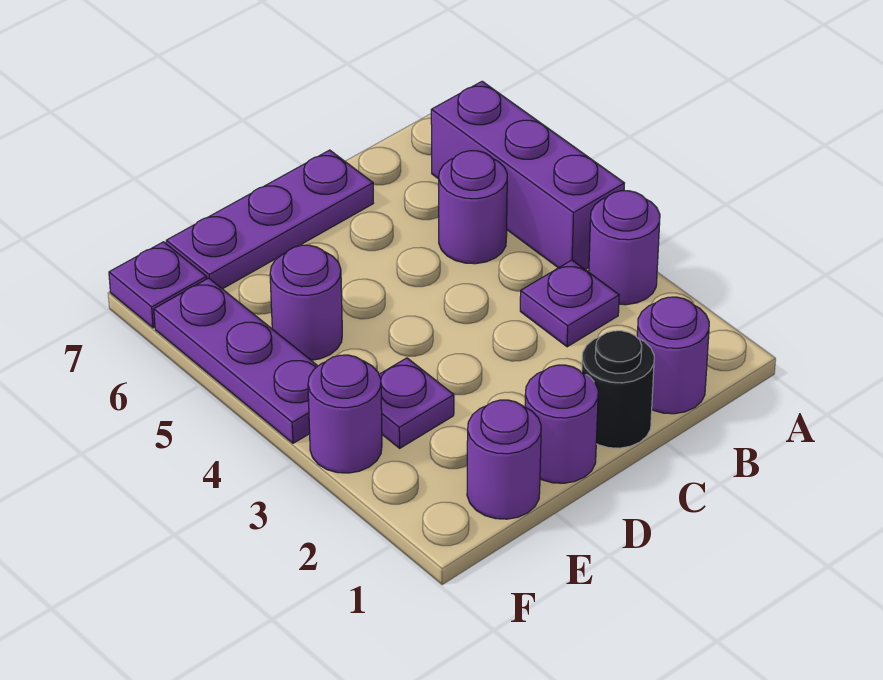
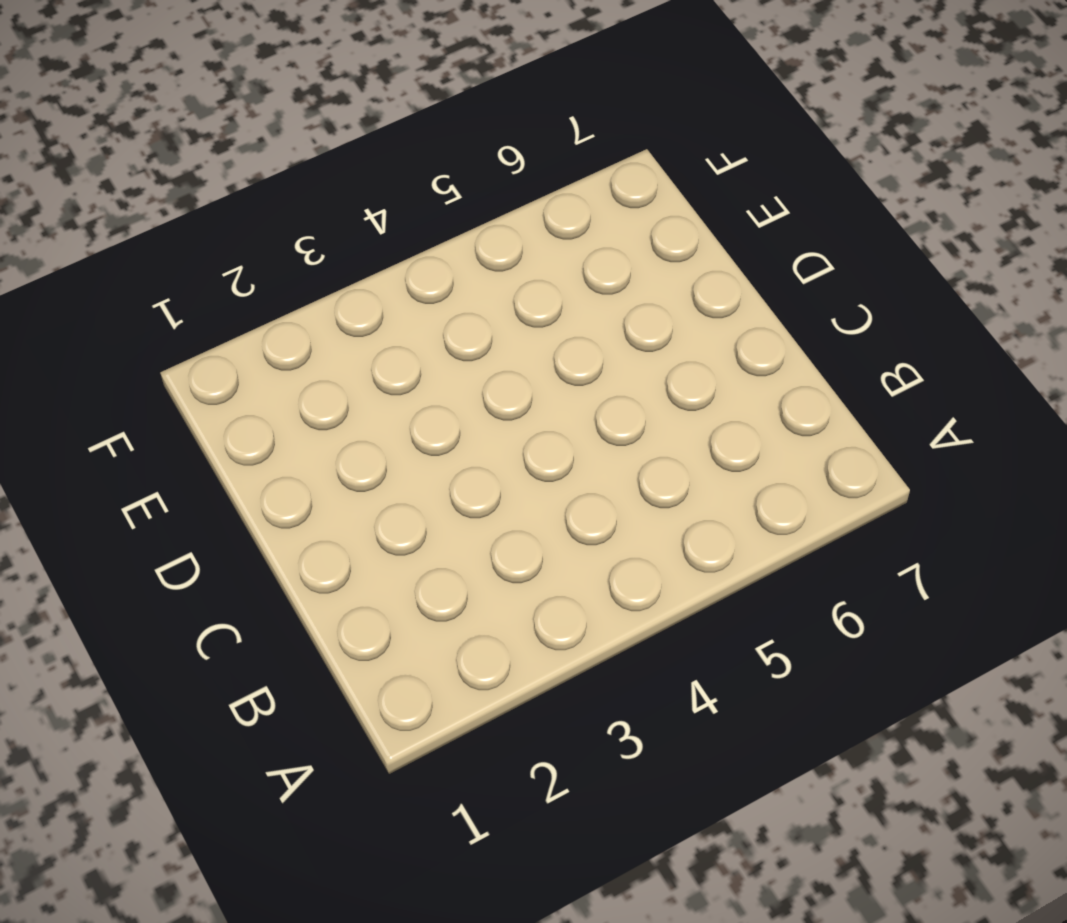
none -> purple 1x1 round brick [589,191,660,305]
none -> purple 1x3 brick [431,81,624,269]
none -> purple 1x1 round brick [637,297,709,414]

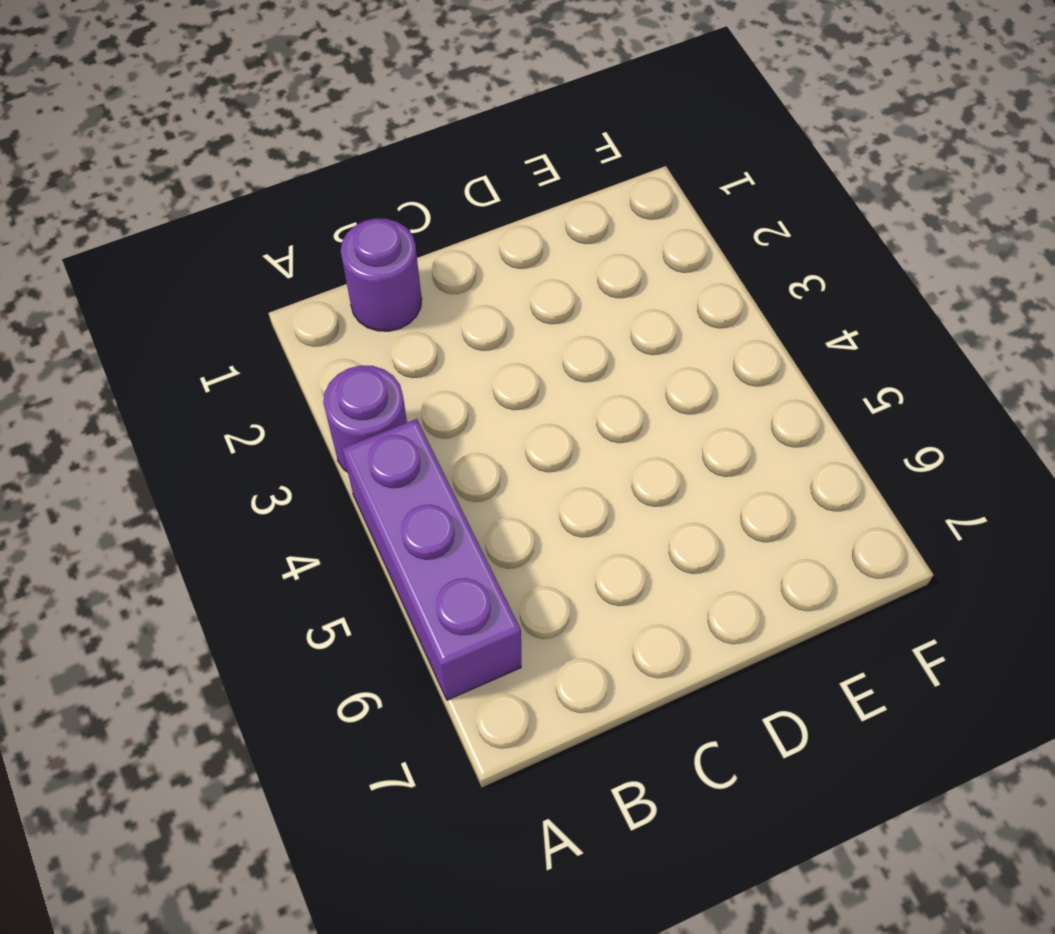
none -> purple 1x1 plate [520,260,619,347]
none -> purple 1x1 round brick [439,151,507,264]
none -> black 1x1 round brick [582,331,654,448]

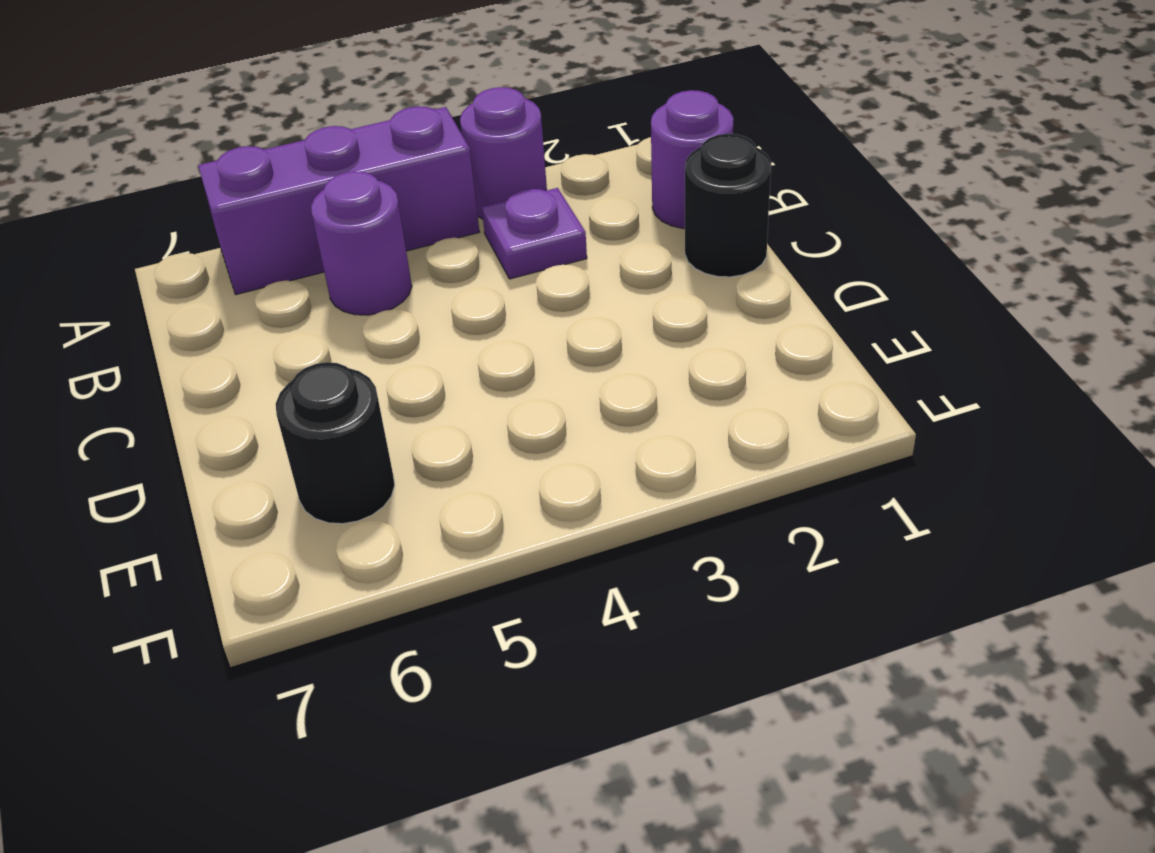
black 1x1 round brick [276,362,395,524] -> none
none -> purple 1x3 plate [166,150,373,289]
none -> purple 1x1 round brick [525,365,598,483]
none -> purple 1x1 round brick [467,400,541,519]

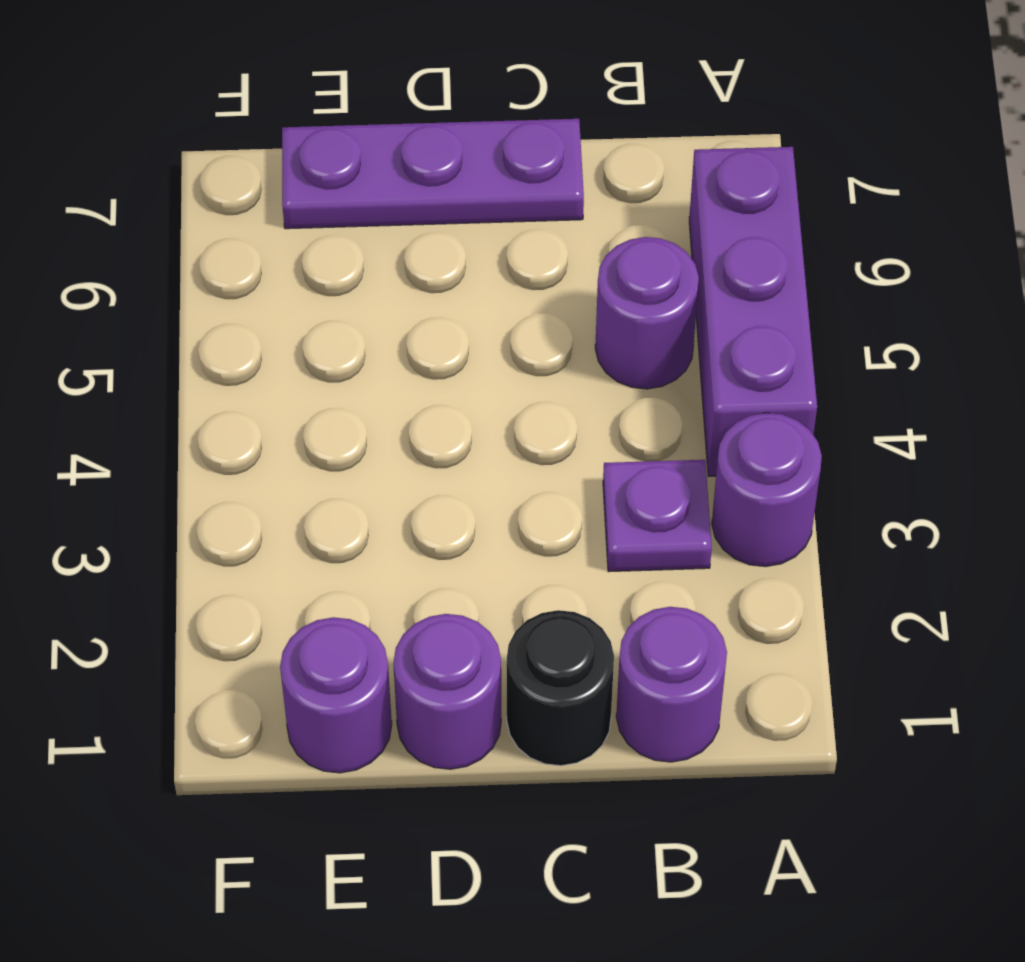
none -> purple 1x1 plate [379,358,454,448]
none -> purple 1x1 round brick [270,245,342,360]
none -> purple 1x1 round brick [308,355,382,473]

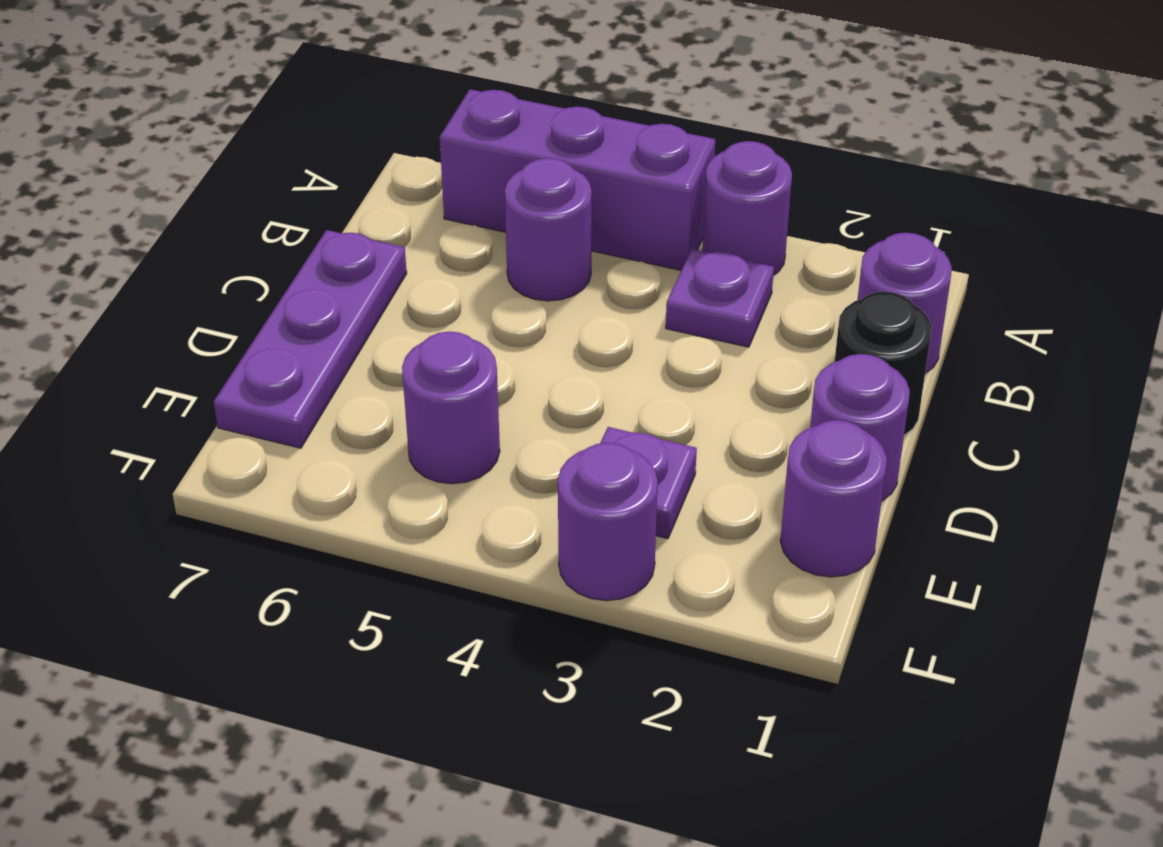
none -> purple 1x3 plate [154,278,318,443]
none -> purple 1x1 plate [109,242,207,328]

